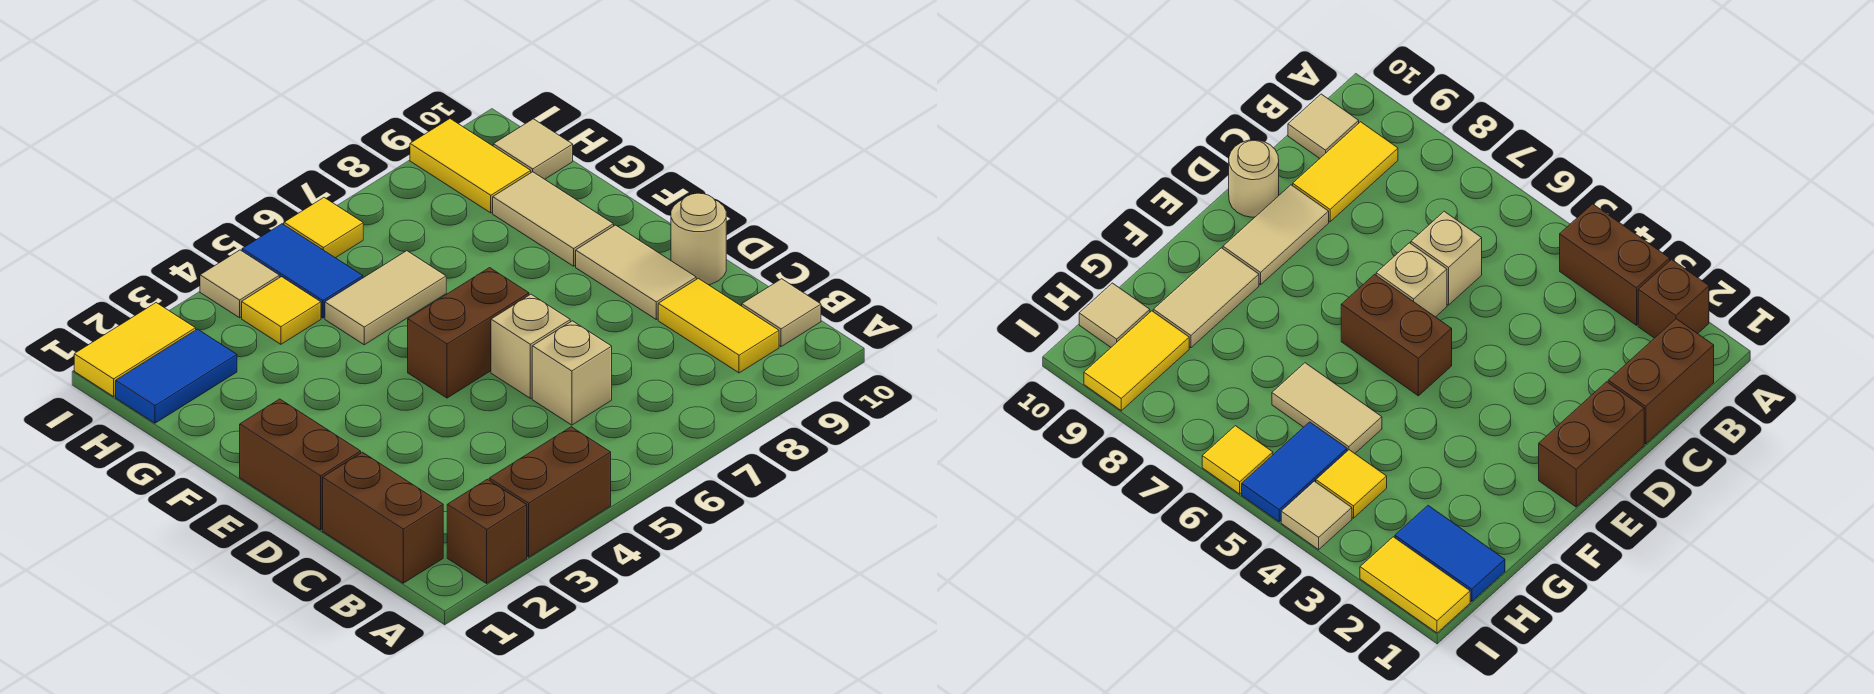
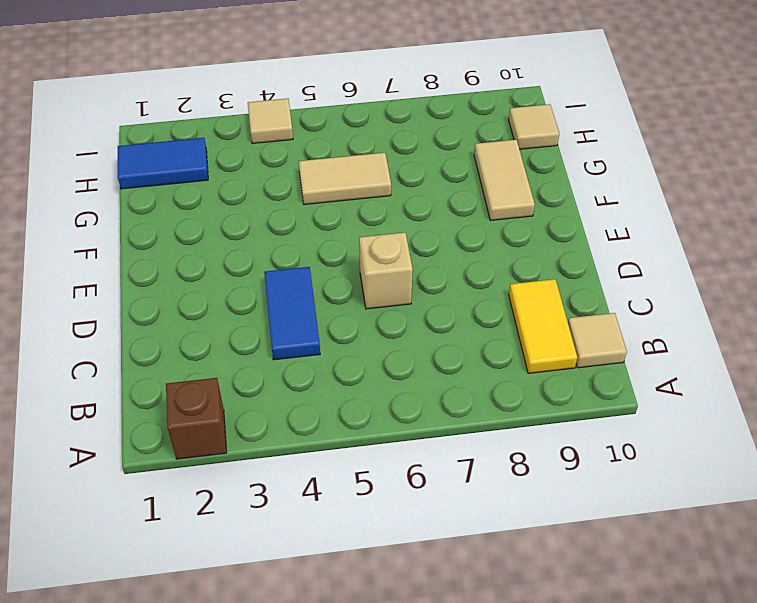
blue 1x2 tile [264,267,320,360] -> blue 1x2 tile moved to [242,224,363,318]
none -> brown 1x2 brick [489,427,611,557]
none -> brown 1x2 brick [323,452,443,583]
none -> tan 1x1 brick [532,321,612,425]

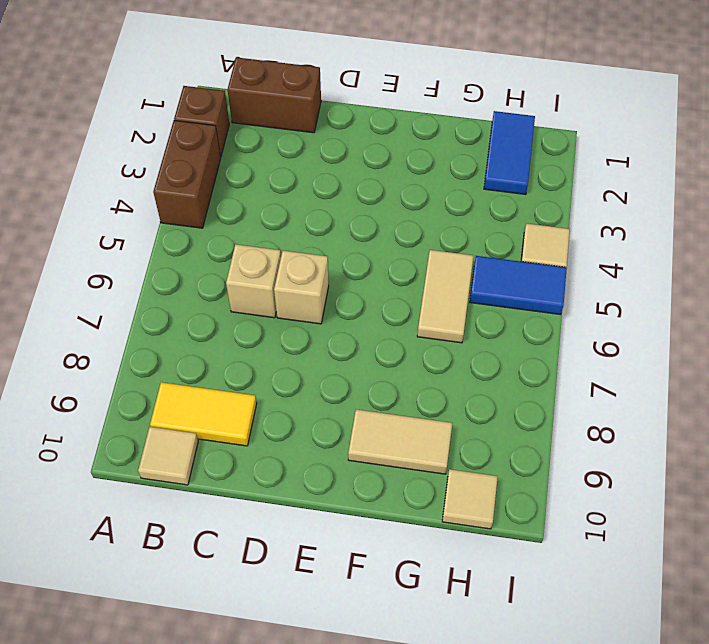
none -> brown 1x2 brick [240,399,361,530]
none -> tan 1x2 tile [576,225,696,319]
none -> tan 1x1 round brick [671,193,726,285]

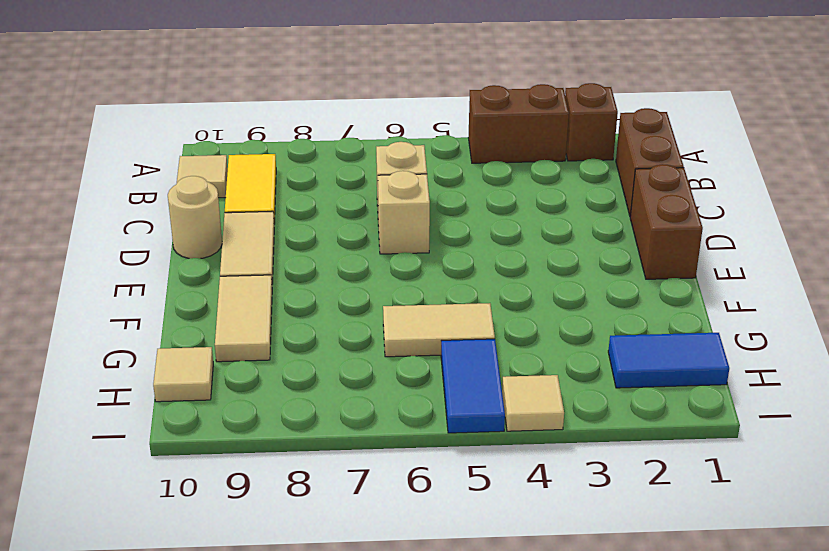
none -> brown 1x2 brick [408,268,529,398]
none -> yellow 1x1 tile [242,277,321,344]
none -> yellow 1x2 tile [410,119,531,213]

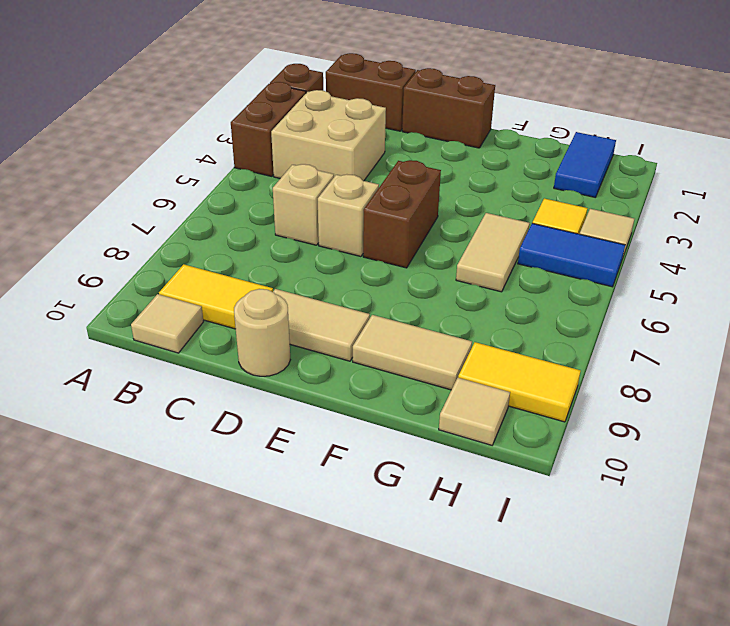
tan 2x2 brick [271,90,386,181] -> none
none -> yellow 1x2 tile [74,303,196,396]
none -> yellow 1x1 tile [284,198,363,258]

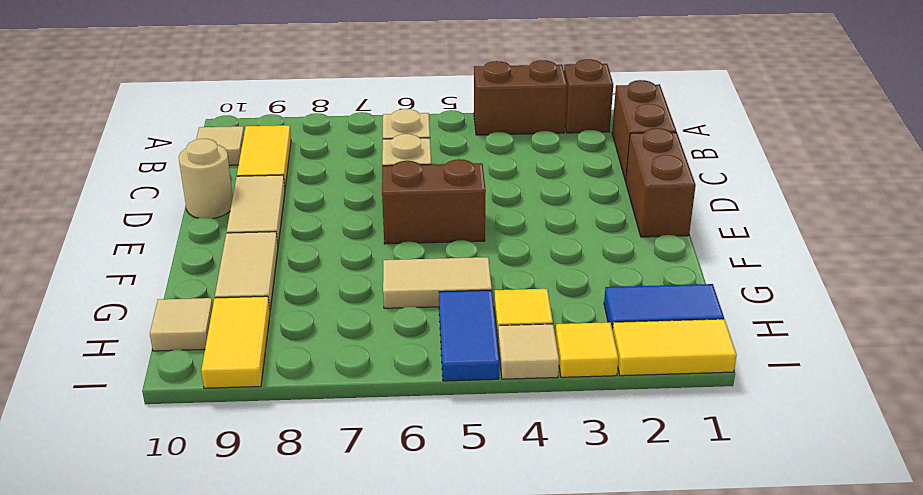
yellow 1x1 tile [555,322,618,377] -> yellow 1x1 tile moved to [284,198,363,258]

